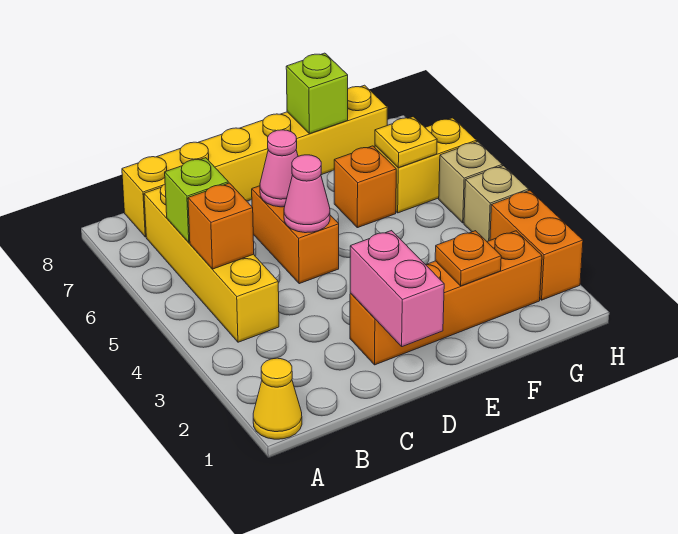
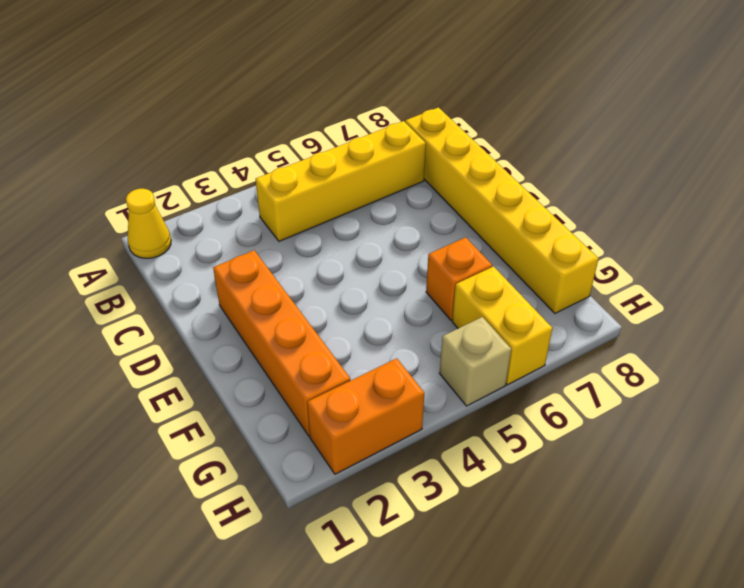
none -> orange 1x2 brick [252,186,339,284]
none -> tan 1x1 brick [464,166,529,241]
none -> orange 1x1 brick [188,183,254,269]

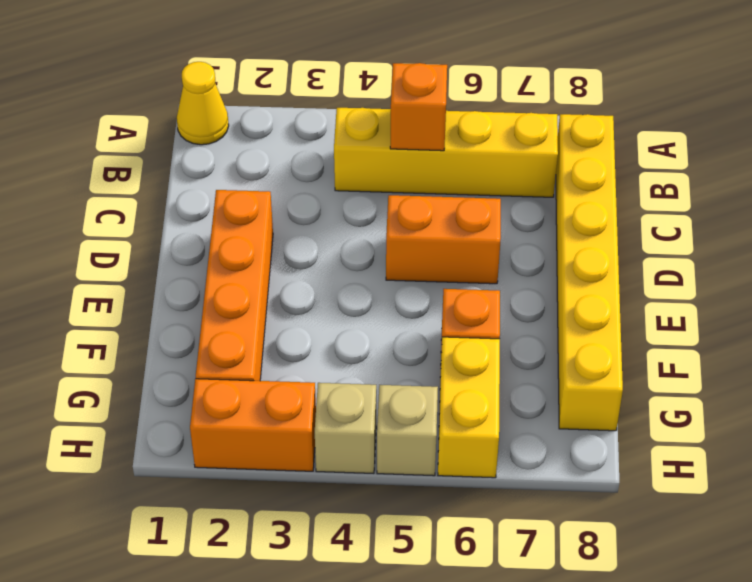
none -> lime 1x1 brick [165,158,228,243]
none -> pink 1x2 brick [350,231,444,347]
none -> pink 1x1 cone [284,155,330,233]

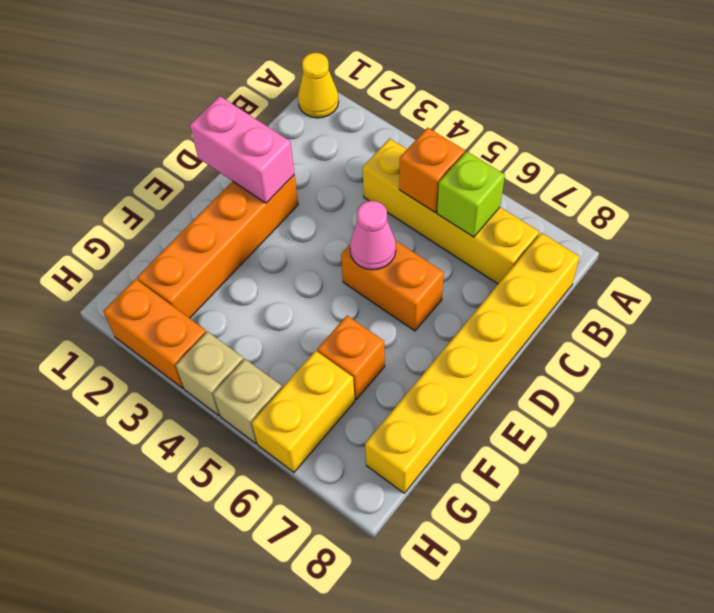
none -> pink 1x1 cone [260,130,298,207]
none -> orange 1x1 plate [435,231,501,286]
none -> lime 1x1 brick [286,53,348,134]

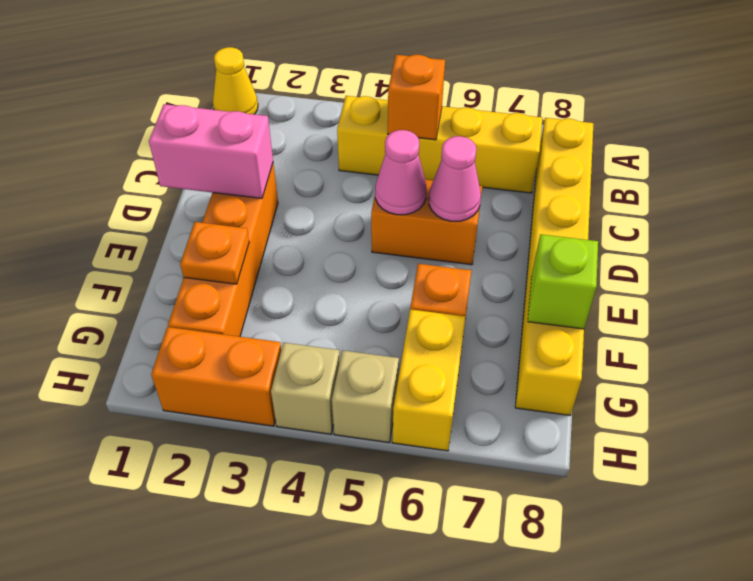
none -> lime 1x1 brick [165,158,228,243]
none -> yellow 1x1 plate [375,117,437,168]

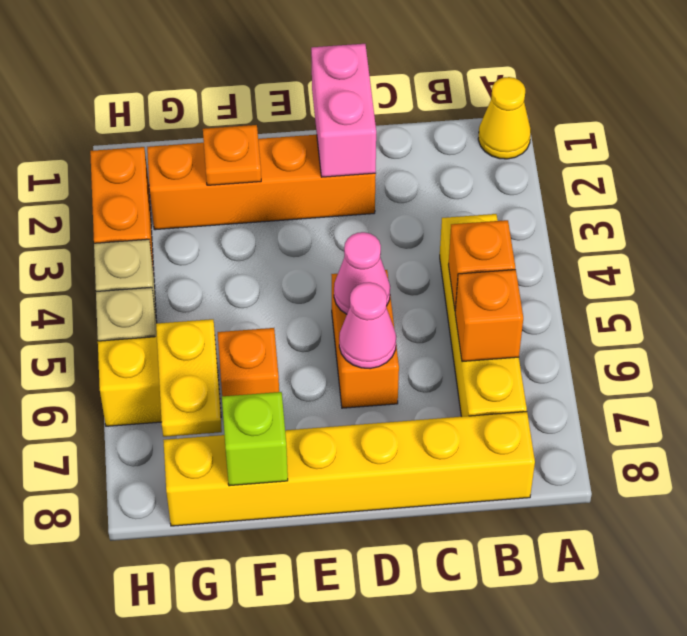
orange 1x1 brick [455,270,523,362] -> lime 1x1 brick [165,158,228,243]
yellow 1x2 plate [156,319,222,437] -> yellow 1x1 plate [375,117,437,168]

